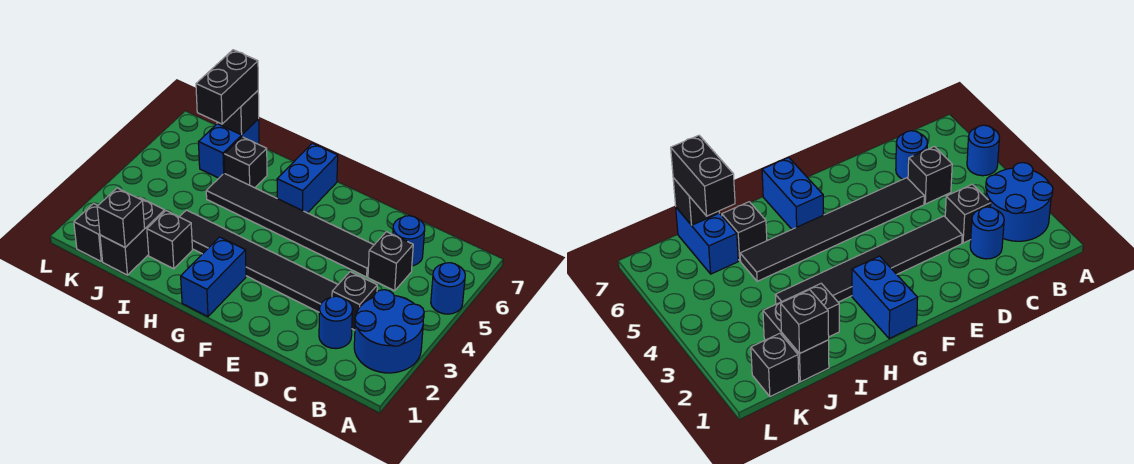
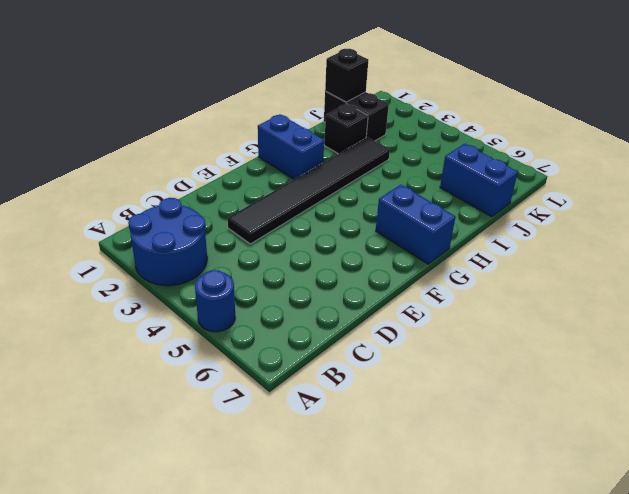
none -> blue 1x1 round brick [319,296,353,349]
none -> black 1x1 brick [332,272,377,330]
none -> black 1x1 brick [368,232,413,291]

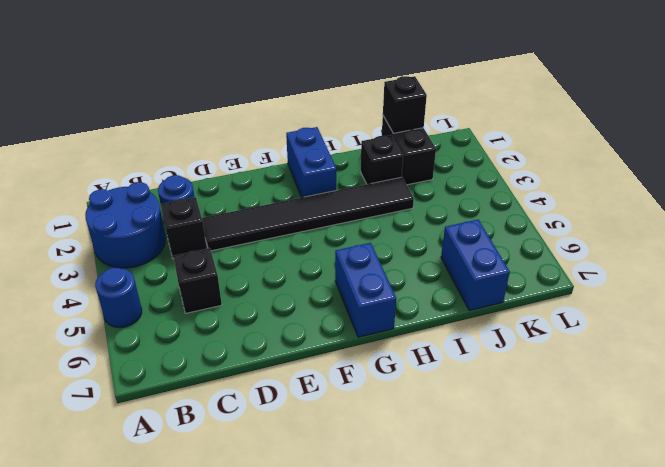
none -> blue 1x1 round brick [393,216,425,266]
none -> black 1x6 tile [206,173,374,277]
none -> black 1x1 brick [224,137,267,188]

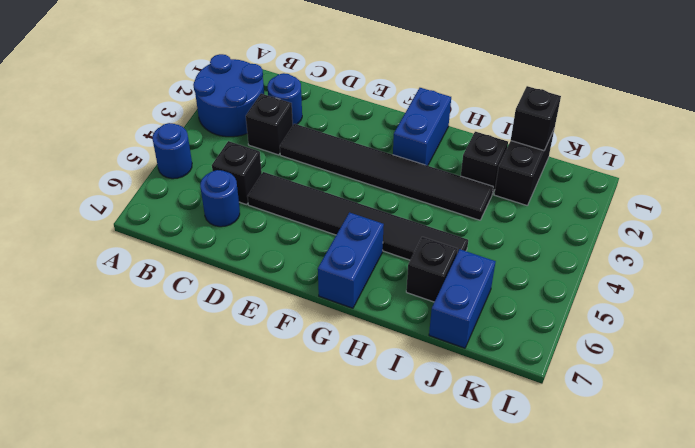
none -> black 1x1 brick [74,204,102,261]
none -> black 1x1 brick [217,91,259,135]
none -> black 1x2 brick [196,50,258,124]

